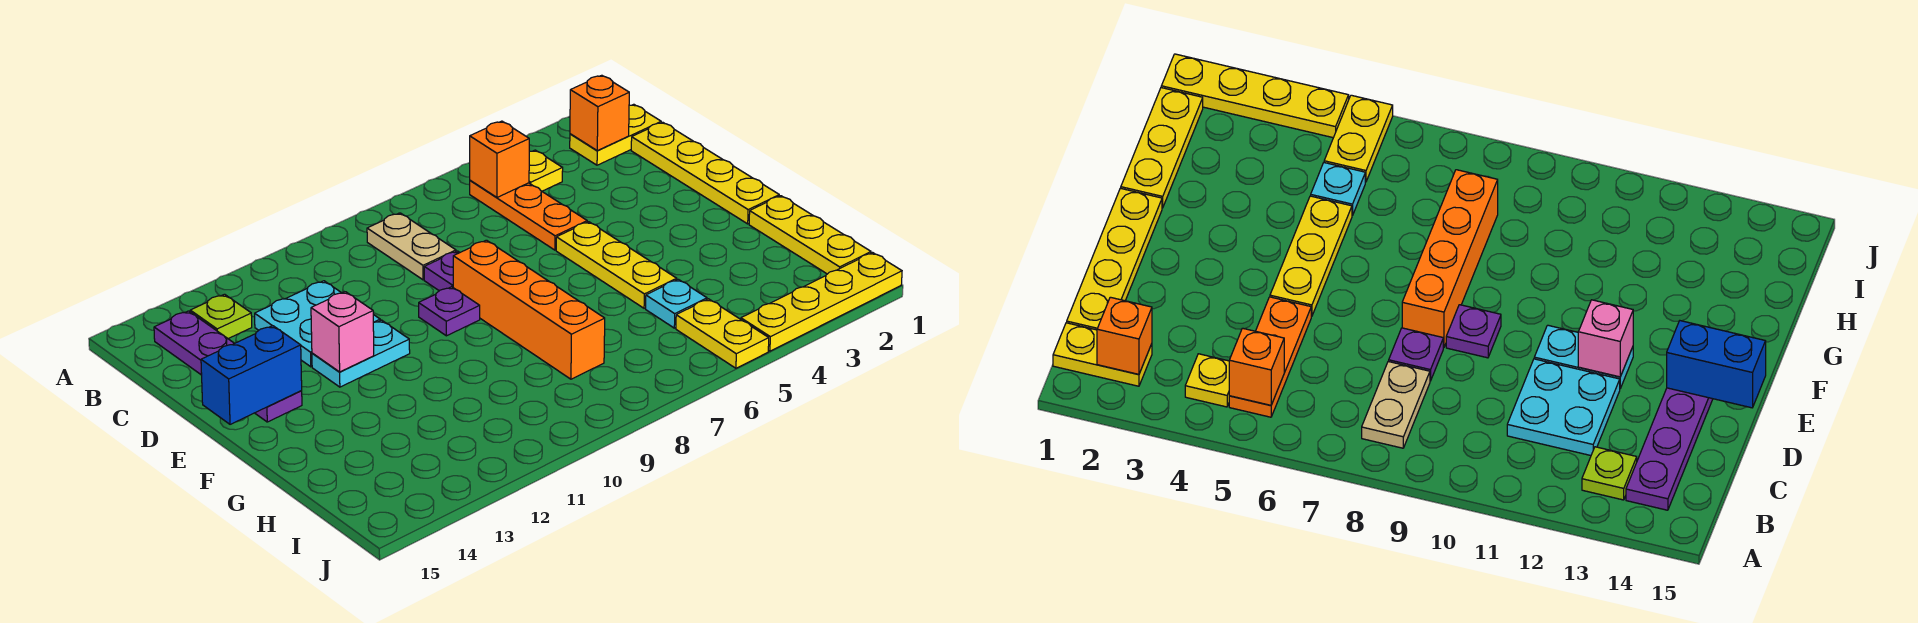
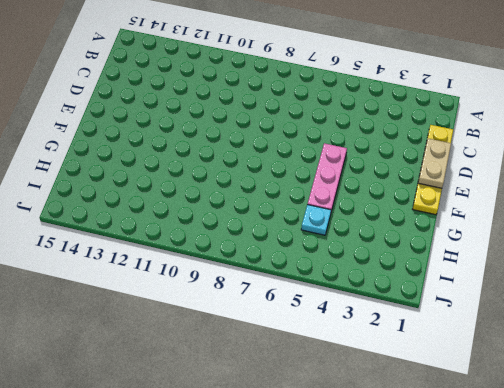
tan 1x2 plate [418,139,451,188] -> tan 1x2 plate moved to [367,213,456,280]
pink 1x3 plate [308,143,347,211] -> yellow 1x3 plate [556,222,677,308]
none -> yellow 1x2 plate [570,104,661,165]
none -> yellow 1x1 plate [529,150,563,191]
none -> orange 1x3 plate [470,180,587,250]

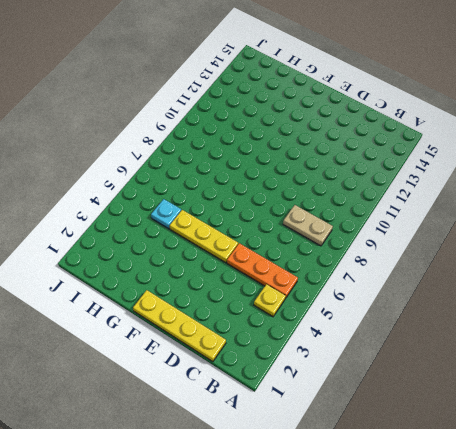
none -> yellow 1x2 plate [570,104,661,165]
none -> lime 1x1 plate [190,294,252,339]
none -> purple 1x4 plate [154,311,302,422]

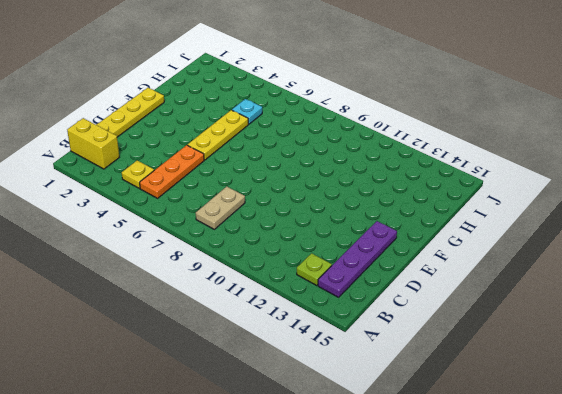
yellow 1x2 brick [67,118,119,169] -> yellow 1x2 plate [570,104,661,165]
none -> cyan 2x2 plate [255,281,380,367]
none -> purple 1x1 plate [424,251,460,291]
none -> orange 1x4 brick [453,240,605,379]

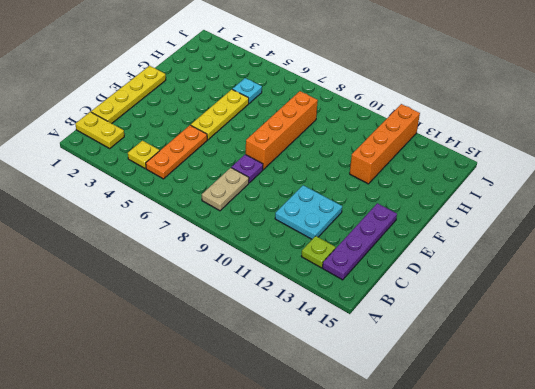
orange 1x4 brick [350,104,420,184] -> none
none -> purple 1x1 plate [419,287,480,336]
none -> cyan 1x2 plate [312,320,410,387]
none -> yellow 1x3 plate [749,196,871,274]

